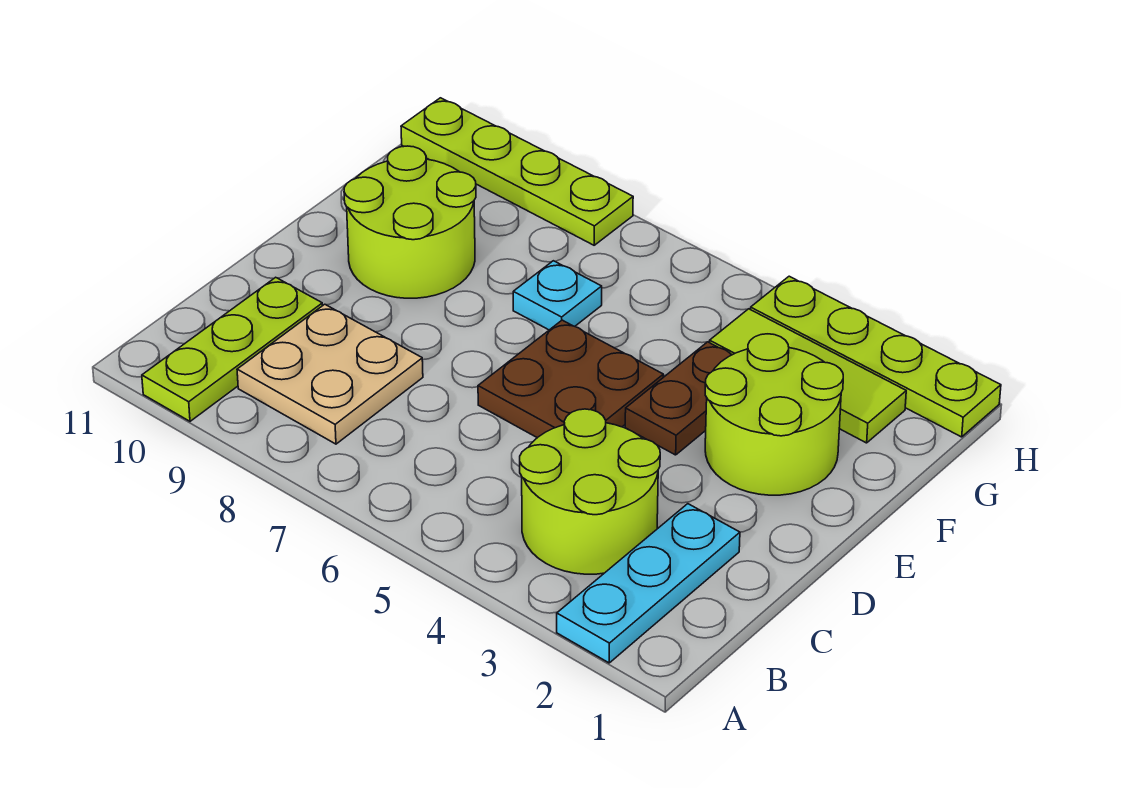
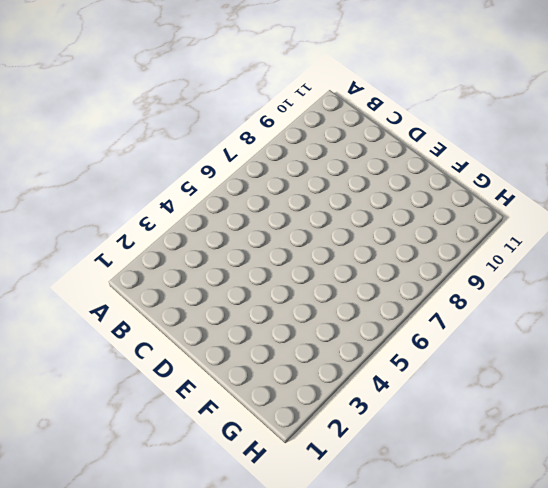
none -> cyan 1x3 plate [557,504,740,663]
none -> lime 1x3 plate [142,277,323,421]
none -> lime 2x2 round brick [520,409,660,574]

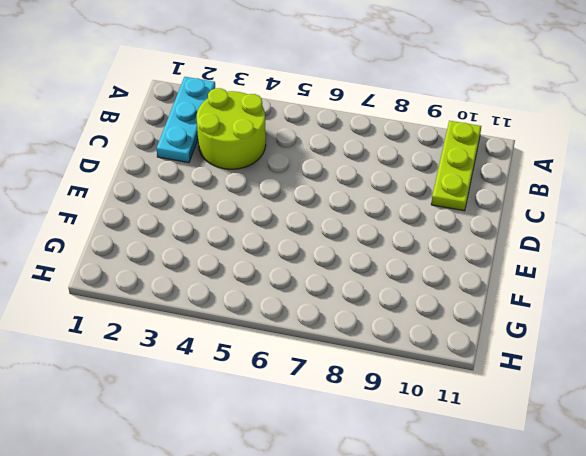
none -> tan 2x2 plate [237,304,423,444]
none -> brown 2x2 plate [478,320,663,438]
none -> lime 2x2 round brick [705,334,843,495]

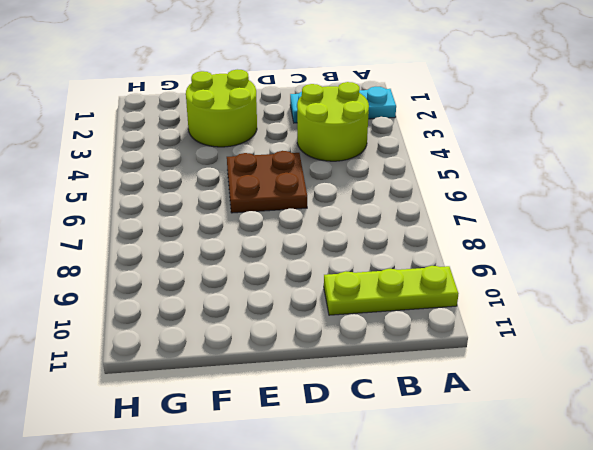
none -> tan 2x2 plate [237,304,423,444]
none -> brown 1x2 plate [625,342,732,455]
none -> lime 2x2 round brick [344,146,476,298]

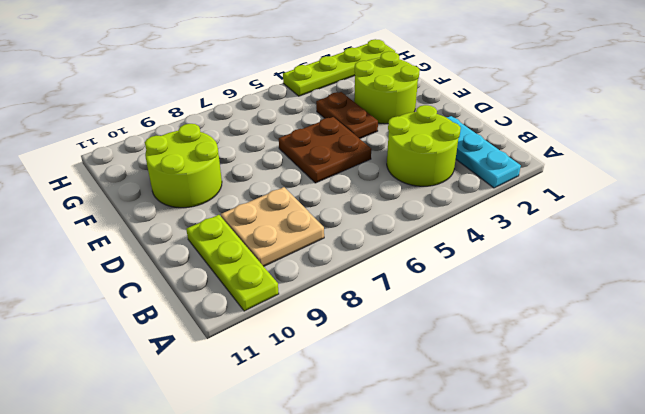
none -> cyan 1x1 plate [513,261,602,330]
none -> lime 1x3 tile [710,309,906,443]
none -> lime 1x4 plate [401,98,633,245]

